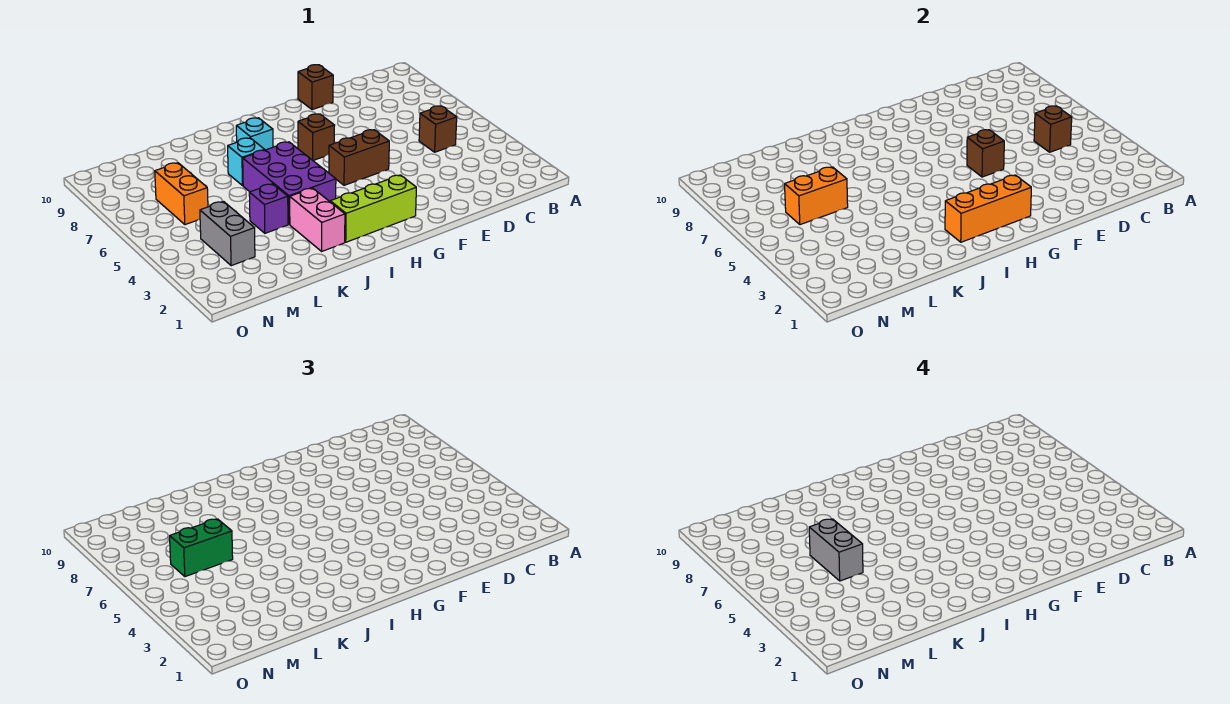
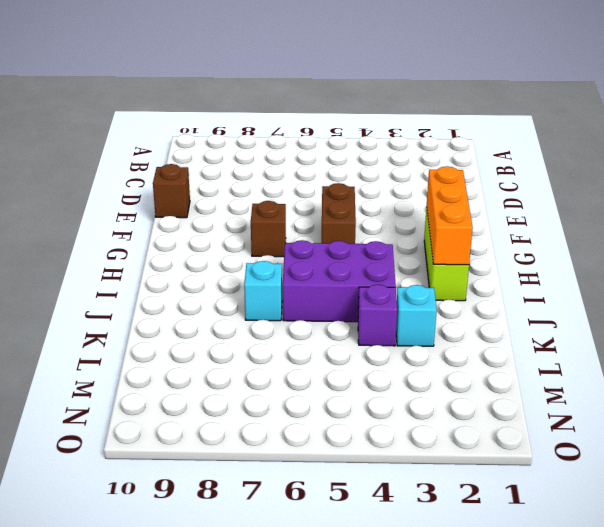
cyan 1x1 brick [396,285,437,346] -> cyan 1x1 brick moved to [236,118,273,150]
none -> brown 1x1 brick [419,106,457,152]
none -> pink 1x2 brick [290,188,345,251]
none -> grey 1x2 brick [200,202,255,266]

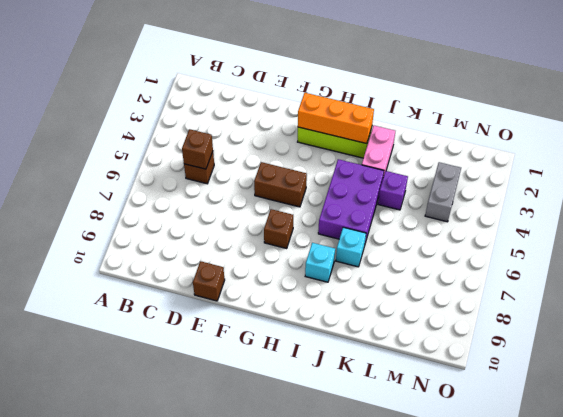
none -> orange 1x2 brick [155,163,208,225]
none -> brown 1x1 brick [967,130,1004,177]
none -> orange 1x2 brick [785,167,848,225]

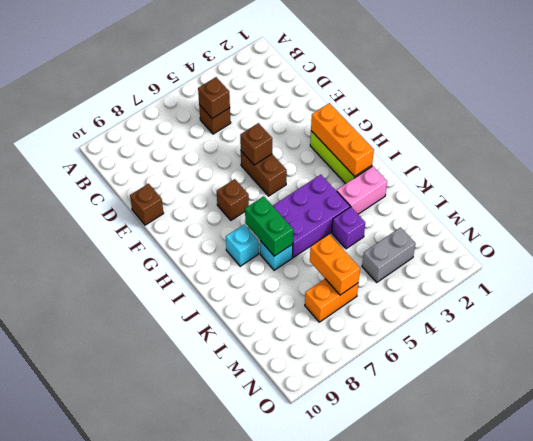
green 1x2 brick [245,196,293,256] -> green 1x2 brick moved to [170,519,233,577]
none -> grey 1x2 brick [809,519,863,581]

